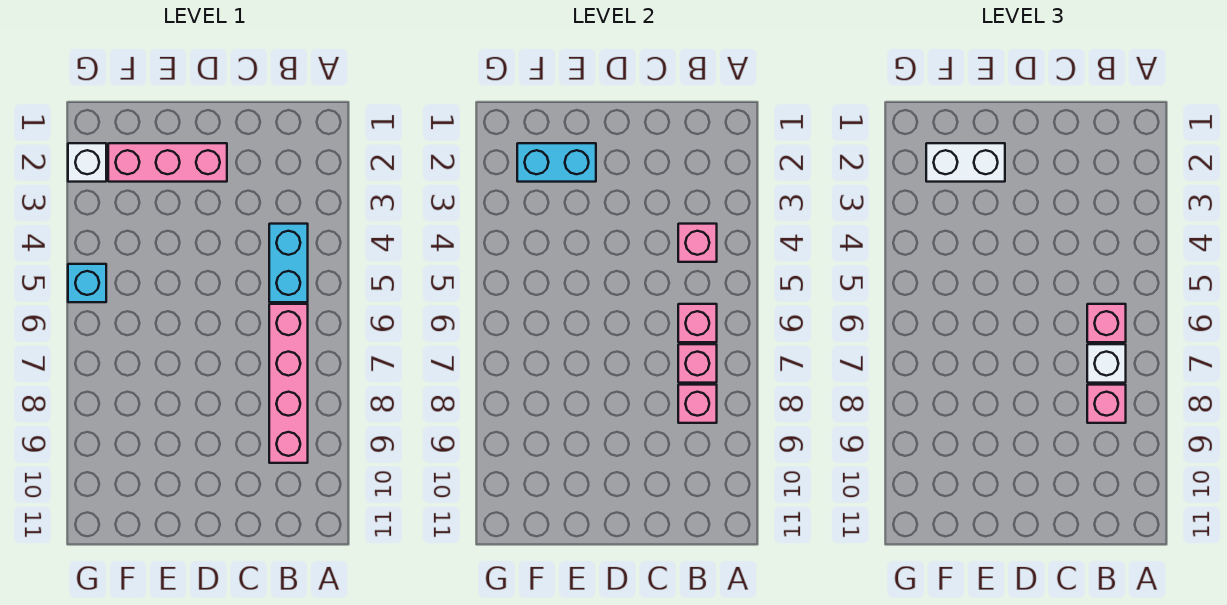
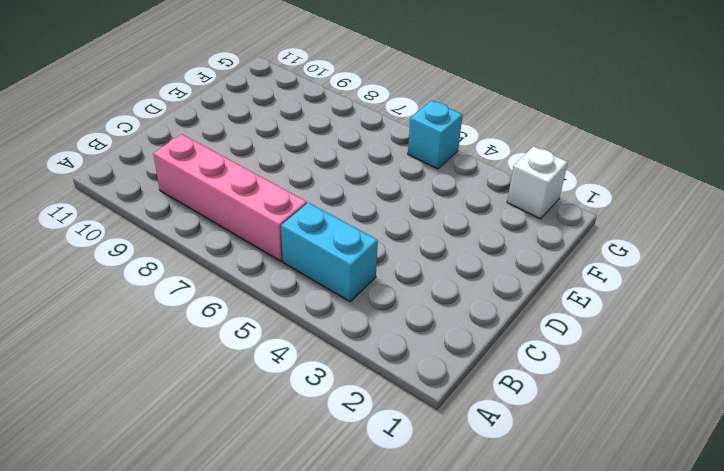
none -> pink 1x3 brick [108,143,227,182]
none -> pink 1x1 brick [678,224,717,262]
none -> pink 1x1 brick [678,304,717,342]

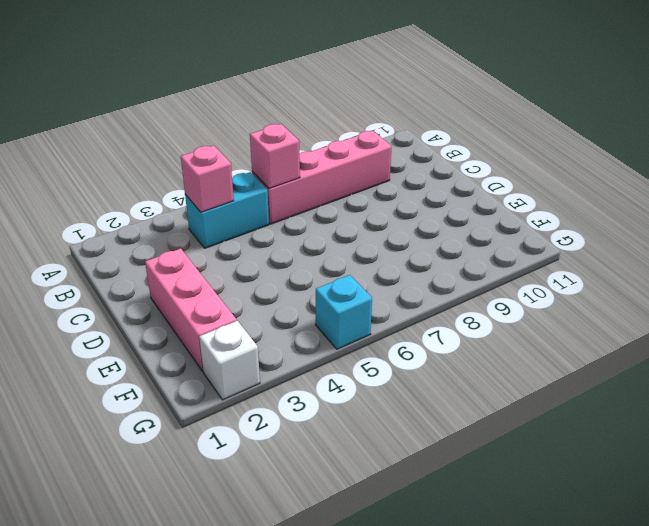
none -> pink 1x1 brick [678,344,717,383]
none -> pink 1x1 brick [678,385,717,423]
none -> cyan 1x2 brick [517,143,596,182]

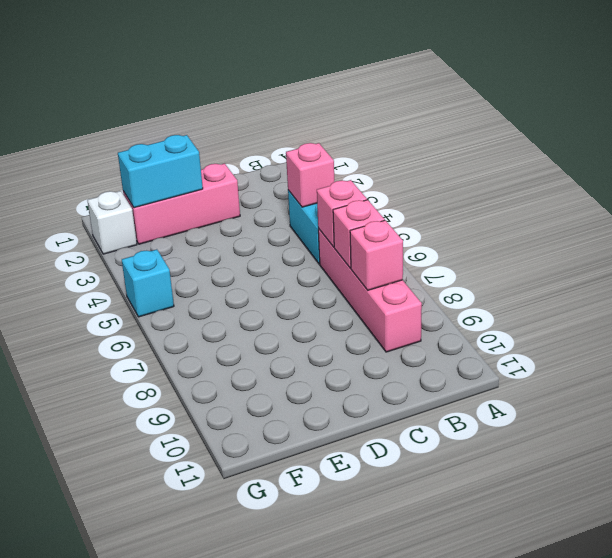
none -> pink 1x1 brick [1087,304,1126,342]
none -> white 1x1 brick [1087,344,1126,383]
none -> pink 1x1 brick [1087,385,1126,423]

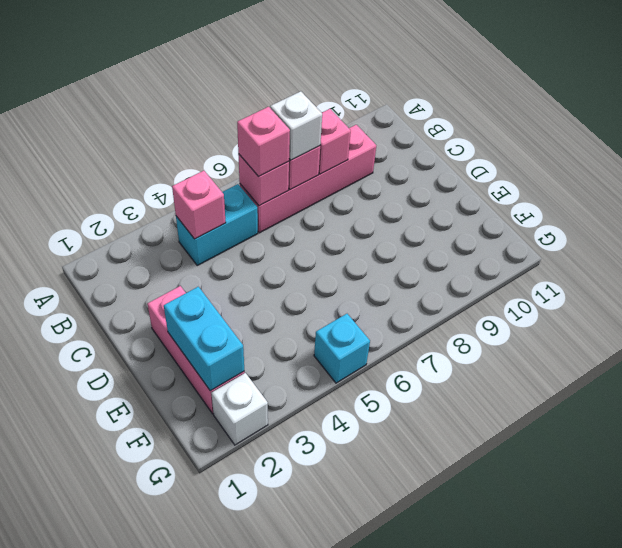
none -> pink 1x1 brick [1087,385,1126,423]
none -> white 1x2 brick [926,143,1005,182]

